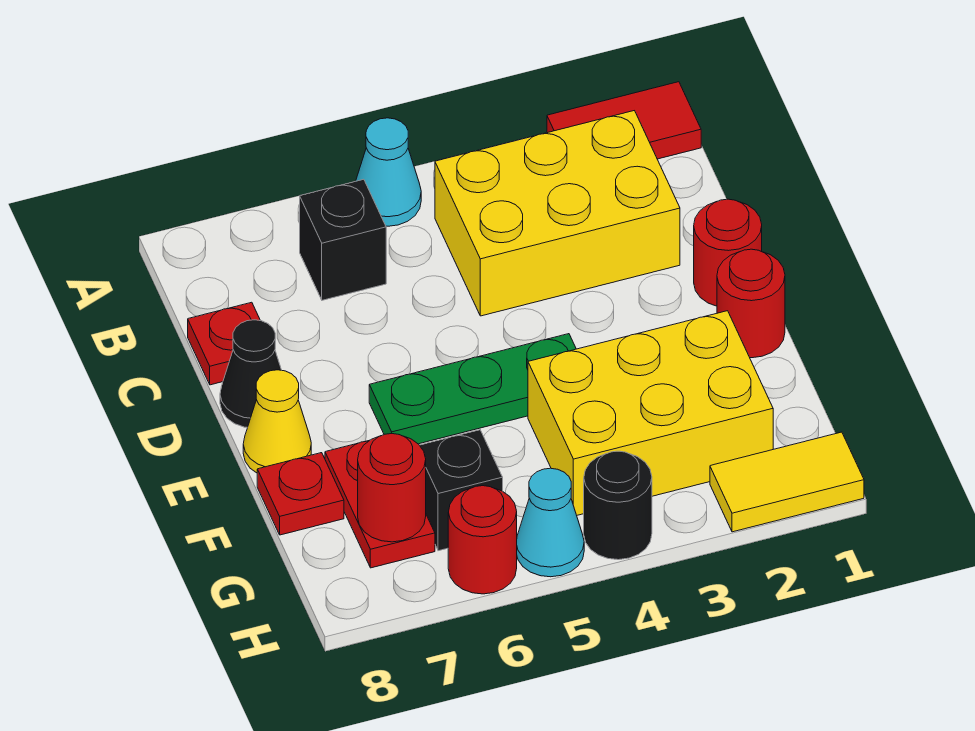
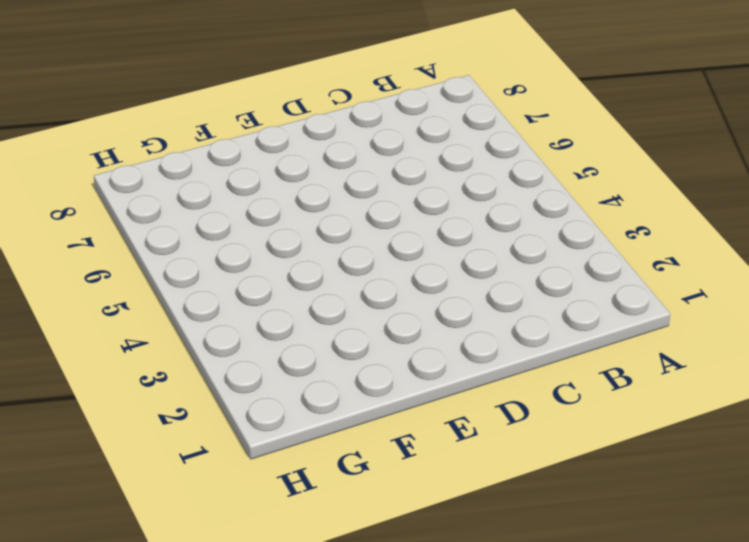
none -> red 1x2 tile [547,82,701,159]
none -> cyan 1x1 cone [356,118,421,226]
none -> yellow 2x3 brick [435,111,680,316]

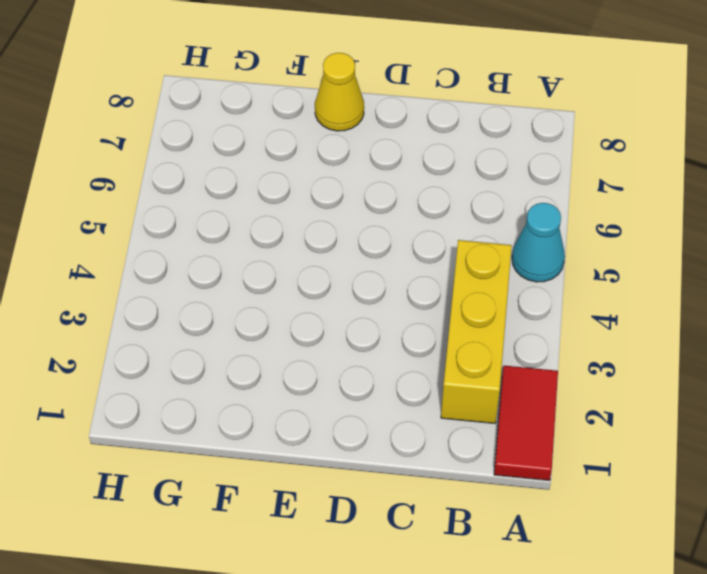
yellow 1x3 brick [441,240,512,423] -> yellow 2x3 brick [435,111,680,316]
none -> black 1x1 brick [300,179,386,300]
none -> red 1x1 plate [188,302,260,385]
none -> red 1x1 round brick [694,199,762,306]

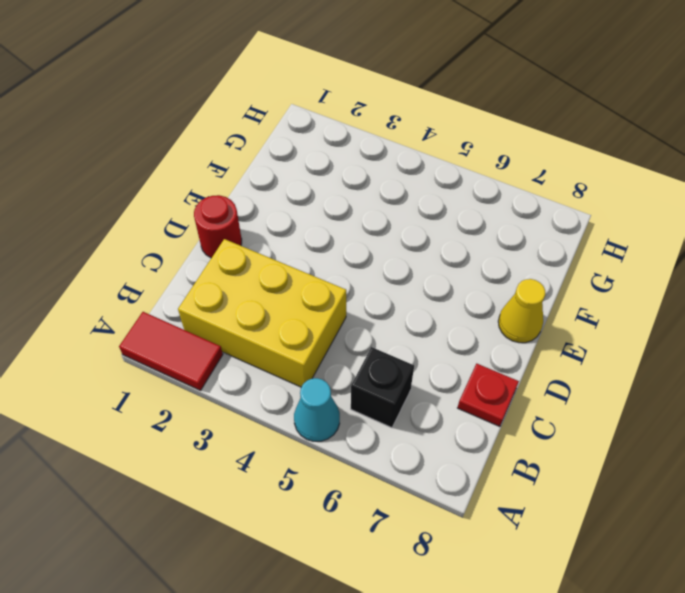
none -> black 1x1 cone [220,320,281,427]
none -> red 1x1 round brick [717,249,785,358]
none -> green 1x3 plate [369,334,576,444]

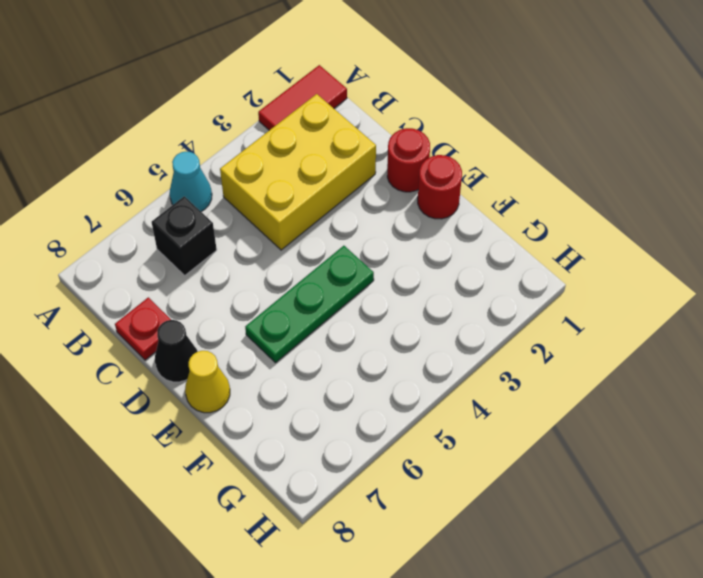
none -> yellow 2x3 brick [528,311,773,515]
none -> red 1x2 plate [325,440,435,568]
none -> red 1x1 plate [257,453,344,535]

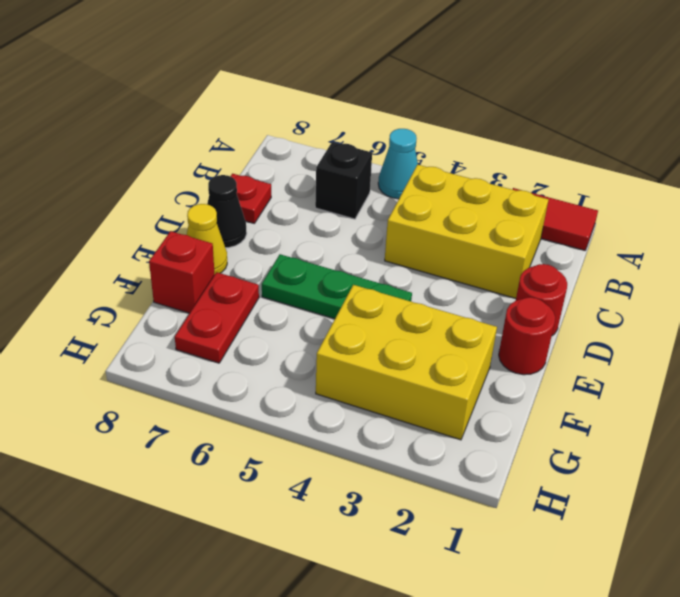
red 1x1 brick [149,231,215,313] -> red 1x1 plate [257,453,344,535]
none -> black 1x1 brick [420,430,503,551]
none -> yellow 1x2 tile [710,432,864,532]
none -> black 1x1 round brick [584,451,652,560]

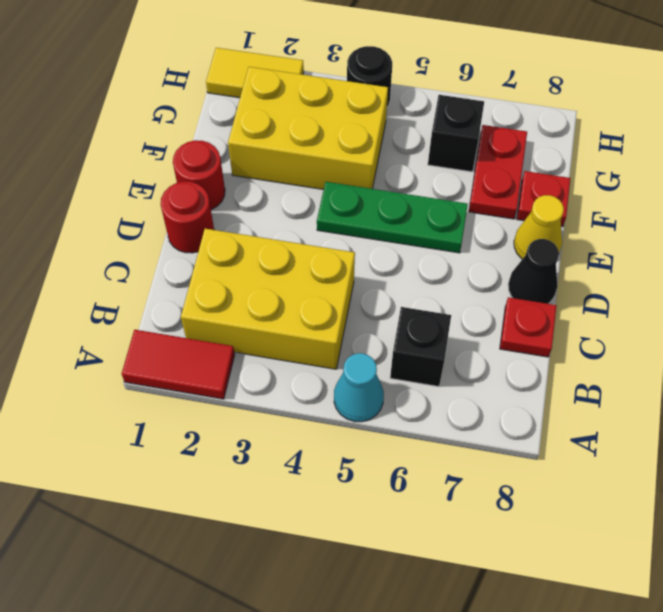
none -> cyan 1x1 cone [517,468,584,577]
none -> red 1x1 round brick [448,486,517,594]
none -> red 1x1 round brick [358,434,426,542]

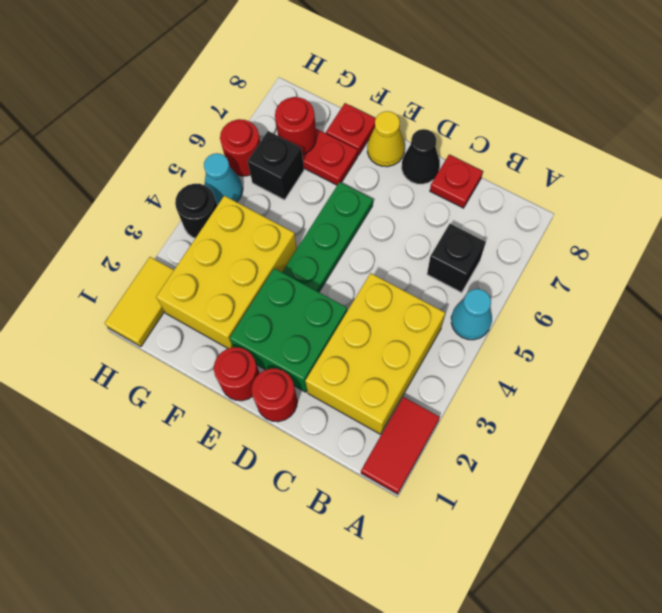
green 2x2 brick [230,268,347,392] -> none

